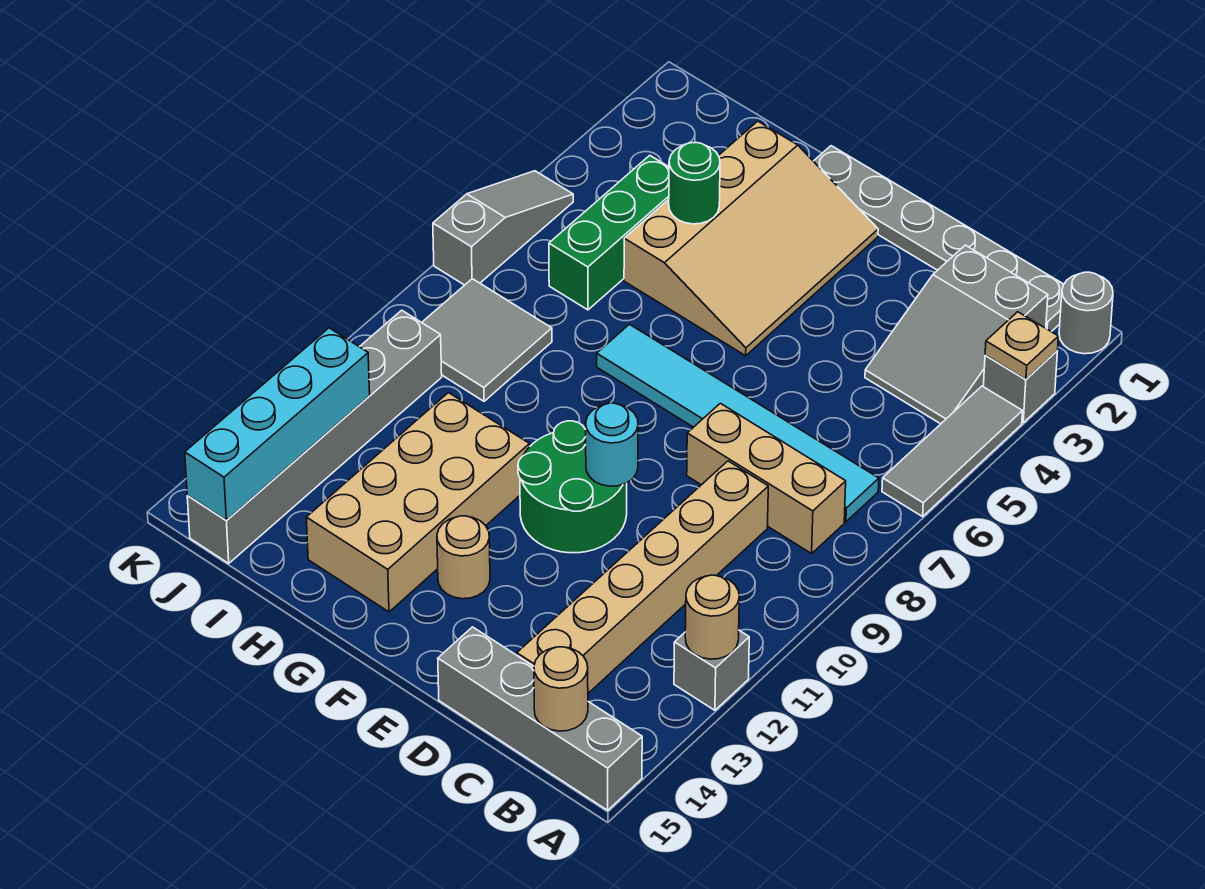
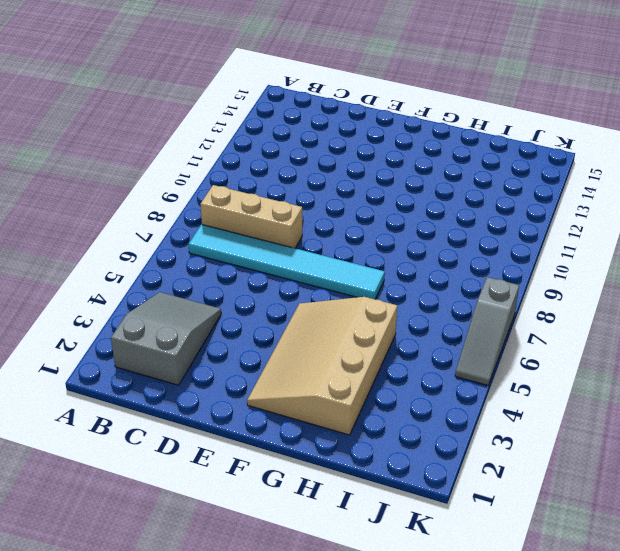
none -> grey 1x1 round brick [1059,272,1113,354]
none -> grey 1x1 brick [983,351,1057,423]
none -> grey 1x3 tile [882,386,1022,517]

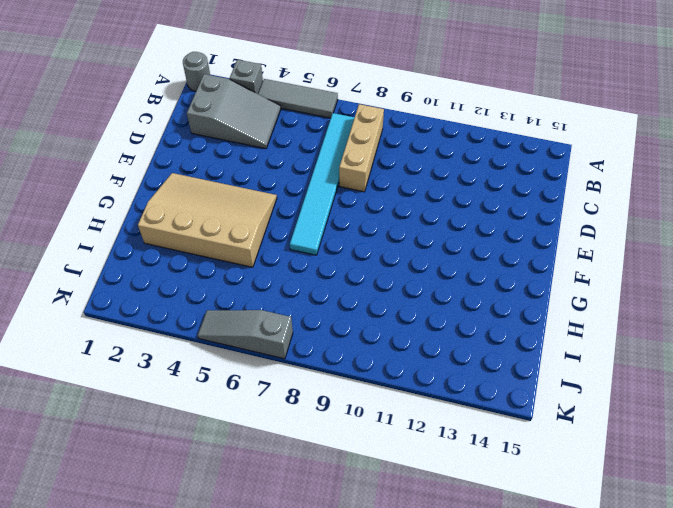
none -> grey 1x1 brick [674,631,749,710]
none -> grey 1x4 brick [438,627,642,810]
none -> grey 1x6 plate [814,146,1064,332]

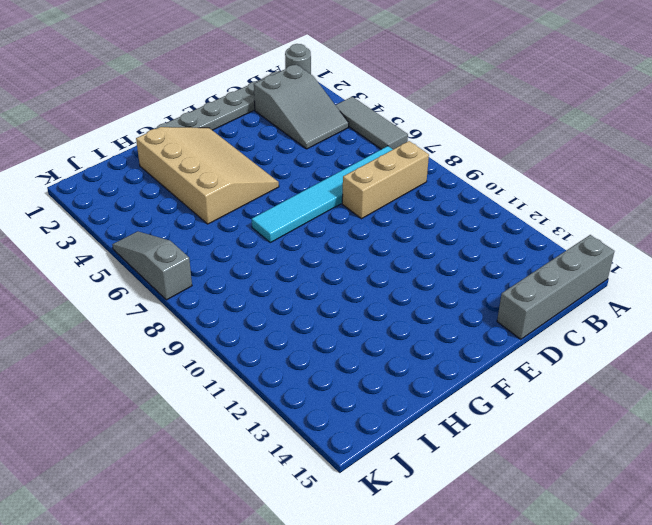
none -> grey 1x1 brick [983,351,1057,423]
none -> grey 1x1 brick [674,631,749,710]
none -> tan 1x6 brick [517,461,768,693]

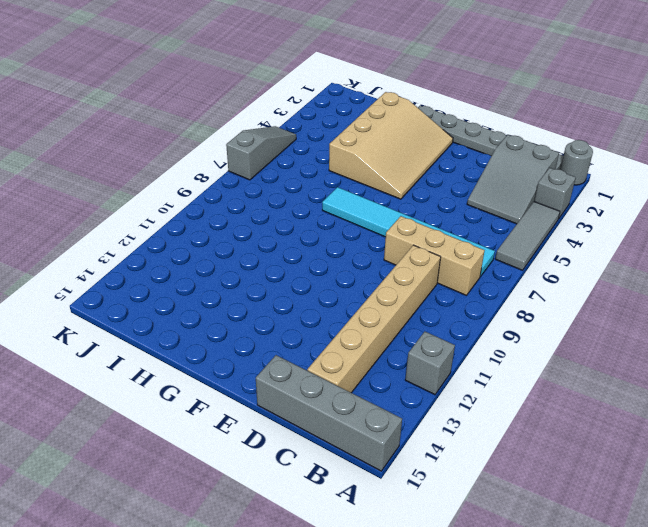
none -> green 2x2 round brick [518,421,627,553]
none -> tan 1x1 round brick [437,516,490,599]
none -> tan 2x4 brick [306,393,530,612]

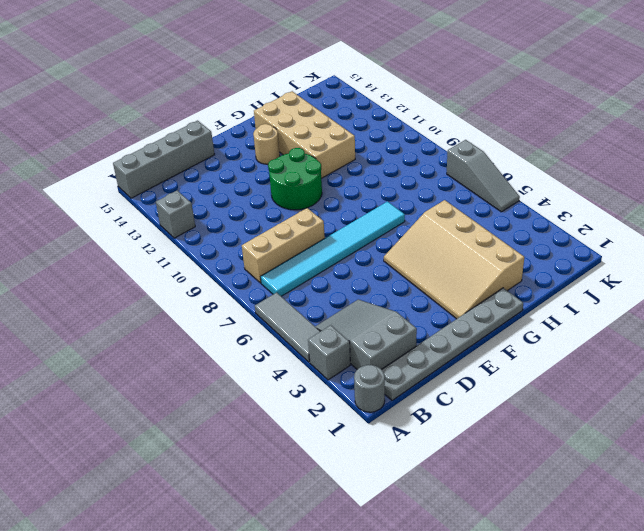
none -> tan 1x6 brick [517,461,768,693]
none -> green 1x3 brick [549,155,669,310]
none -> grey 2x2 tile [422,279,552,401]

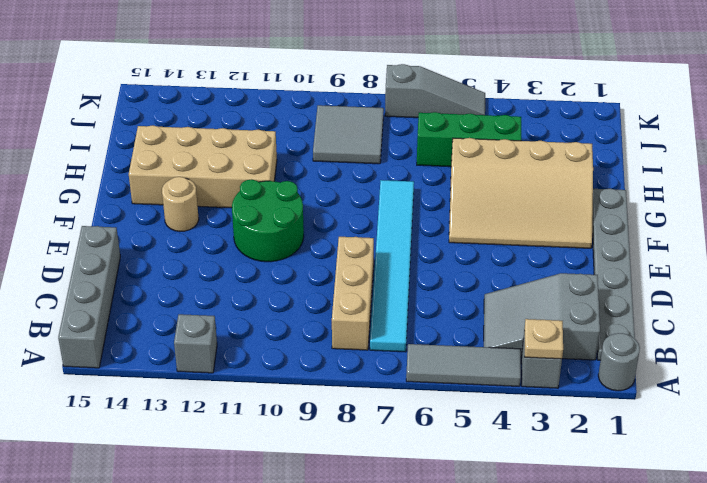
none -> tan 1x6 brick [517,461,768,693]
none -> grey 1x6 brick [187,310,442,563]
none -> tan 1x1 round brick [685,575,739,659]

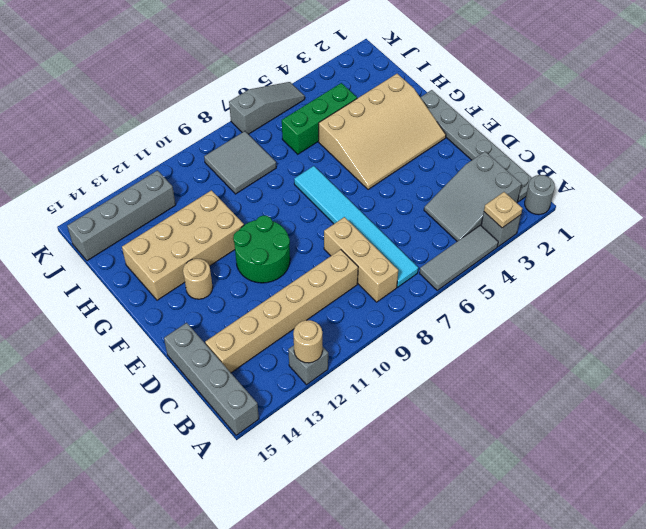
grey 1x4 brick [67,171,176,261] -> grey 1x6 brick [187,310,442,563]
none -> tan 1x1 round brick [534,647,588,731]
none -> cyan 1x1 round brick [586,403,638,486]
none -> green 1x1 round brick [669,143,720,224]

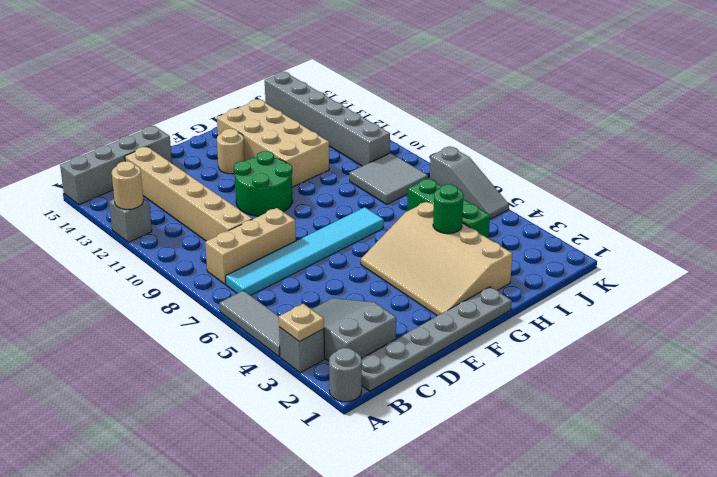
none -> tan 1x1 round brick [534,647,588,731]
none -> cyan 1x1 round brick [586,403,638,486]
none -> cyan 1x4 brick [185,328,370,521]

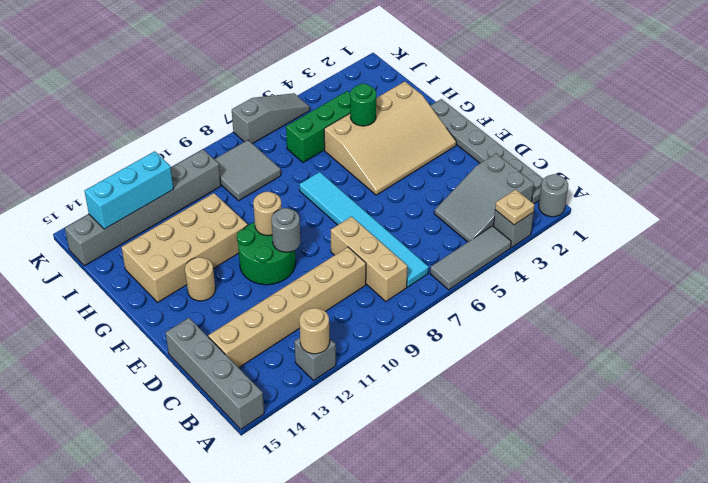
grey 1x1 round brick [271,208,300,252] -> cyan 1x1 round brick [586,403,638,486]
tan 1x1 round brick [253,192,282,236] -> tan 1x1 round brick moved to [534,647,588,731]
cyan 1x3 brick [85,151,173,229] -> cyan 1x4 brick [185,328,370,521]

